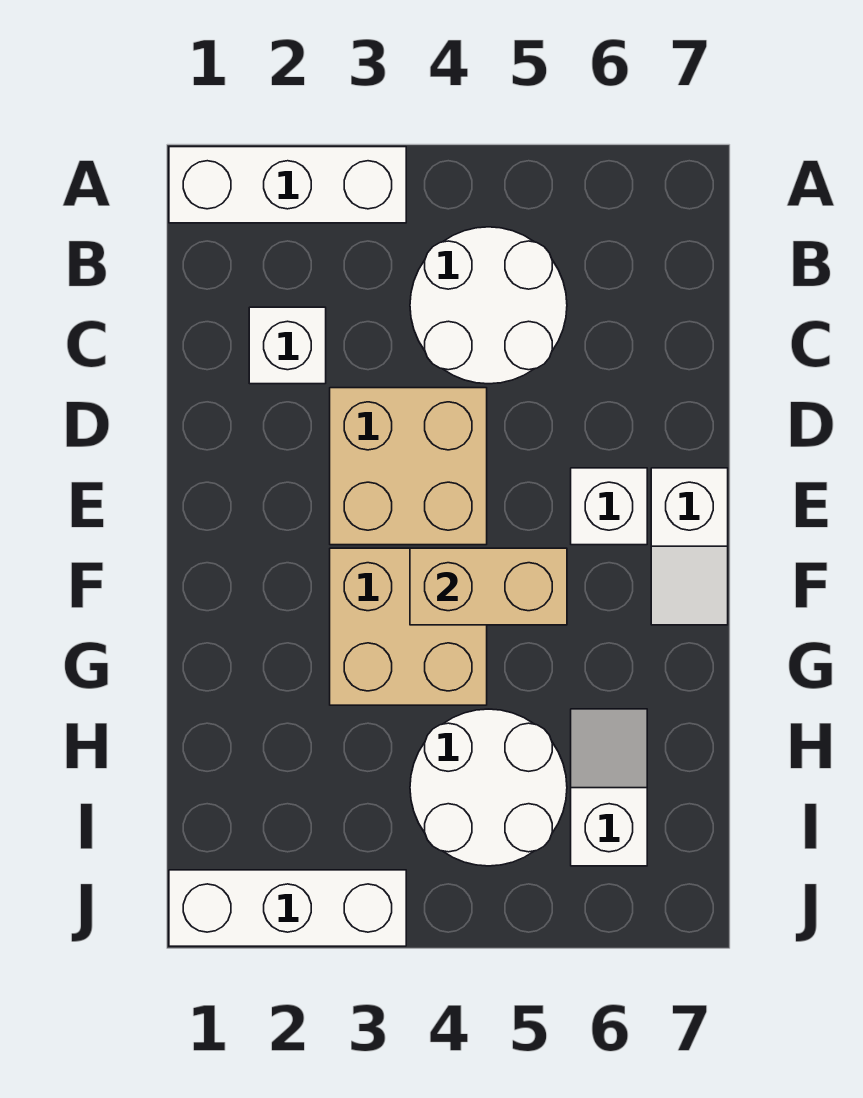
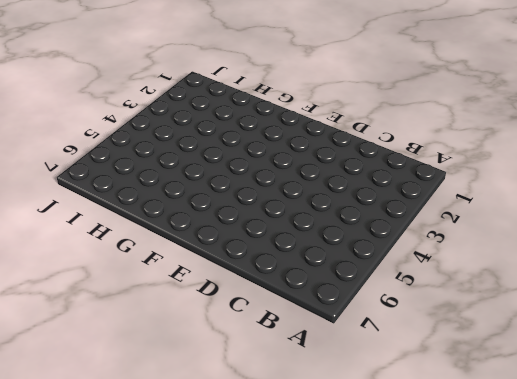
none -> white 1x3 brick [169,147,406,223]
none -> white 2x2 round brick [410,227,567,384]

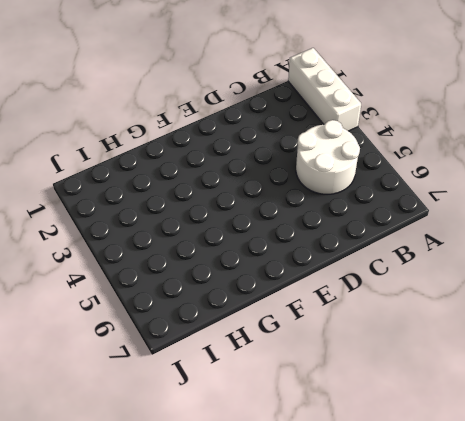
none -> white 1x1 brick [249,307,326,384]
none -> tan 2x2 brick [330,388,487,545]

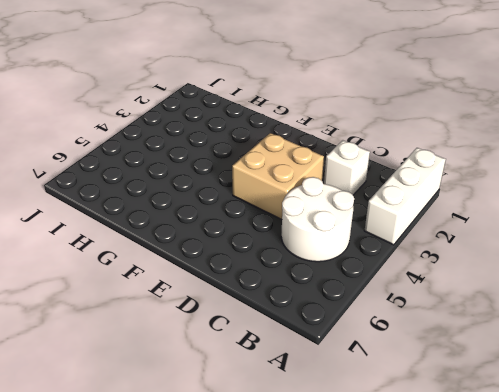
none -> white 1x1 brick [571,468,647,545]
none -> white 1x2 slope [651,468,728,625]

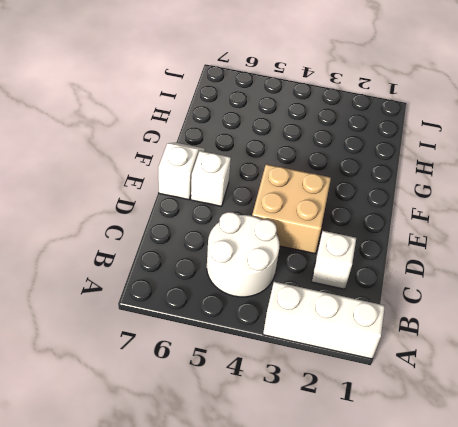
none -> tan 2x2 brick [330,548,487,705]
none -> white 2x2 round brick [410,709,567,866]

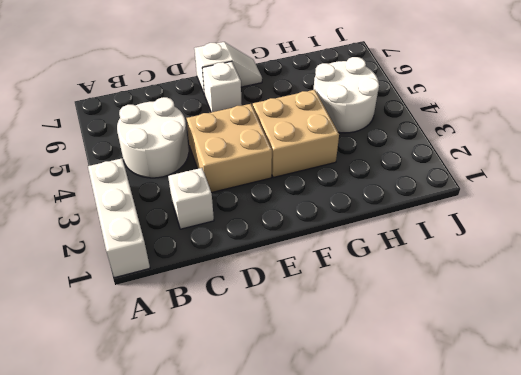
none -> white 1x2 slope [571,709,647,866]
none -> white 1x3 brick [169,870,406,946]

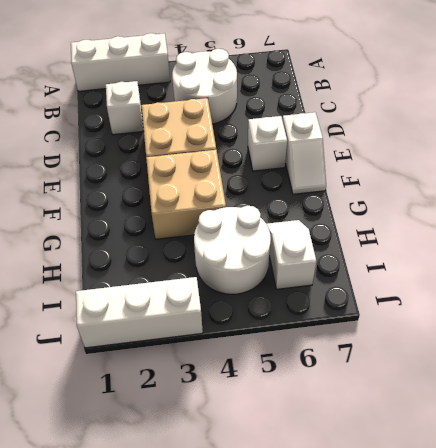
none -> tan 1x2 brick [410,548,567,625]

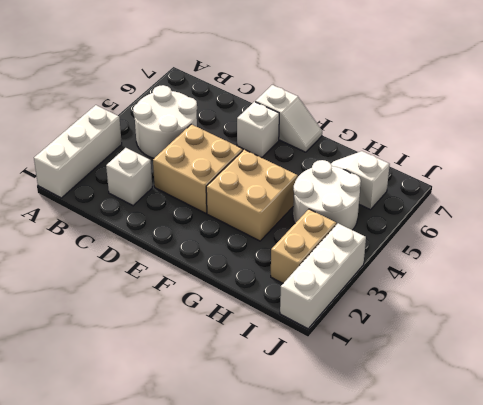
tan 1x2 brick [271,209,336,283] -> tan 1x2 brick moved to [410,548,567,625]

